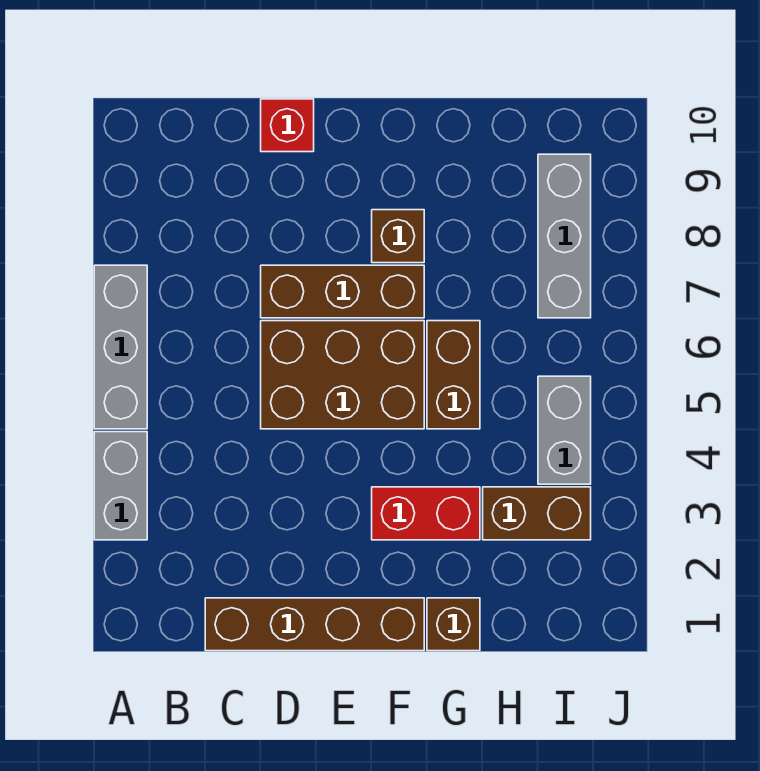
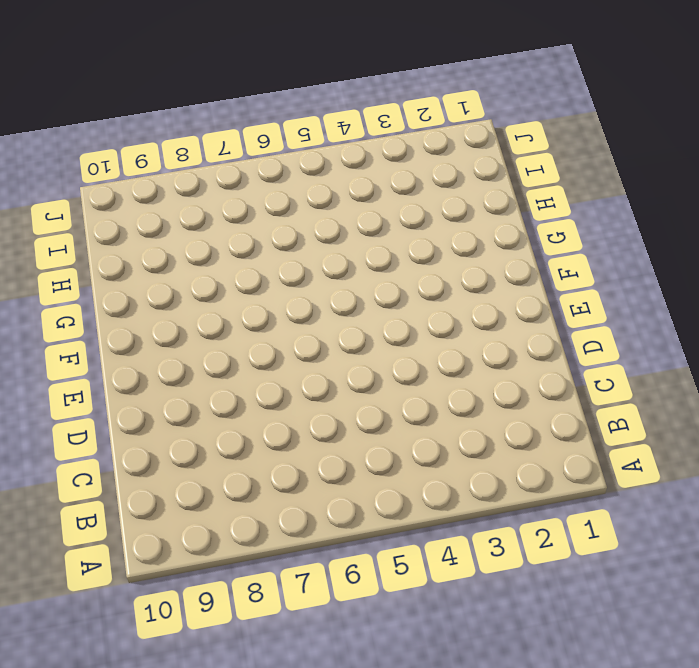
none -> grey 1x2 brick [94,432,147,540]
none -> grey 1x3 brick [94,265,147,429]
none -> brown 1x4 brick [205,598,424,651]

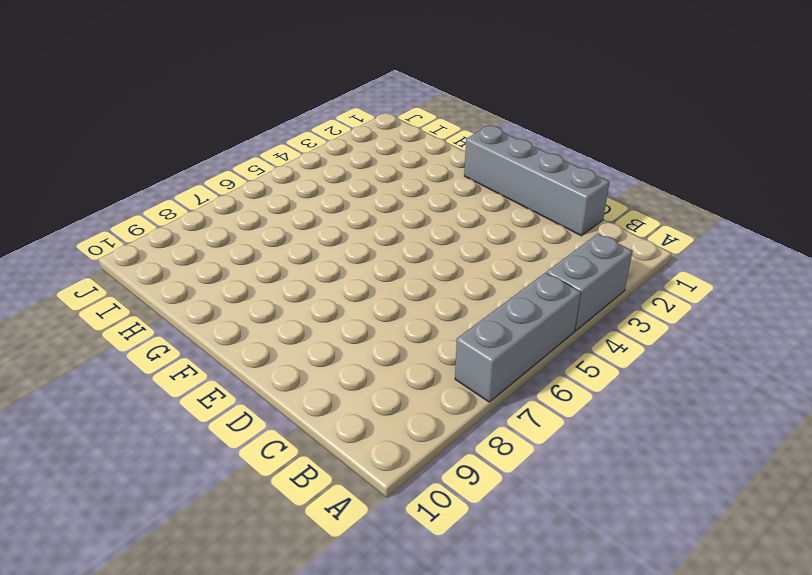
grey 1x4 brick [464,126,610,236] -> brown 1x4 brick [205,598,424,651]
none -> brown 2x3 brick [261,321,424,429]
none -> brown 1x3 brick [261,265,424,318]
none -> red 1x1 brick [261,99,314,152]

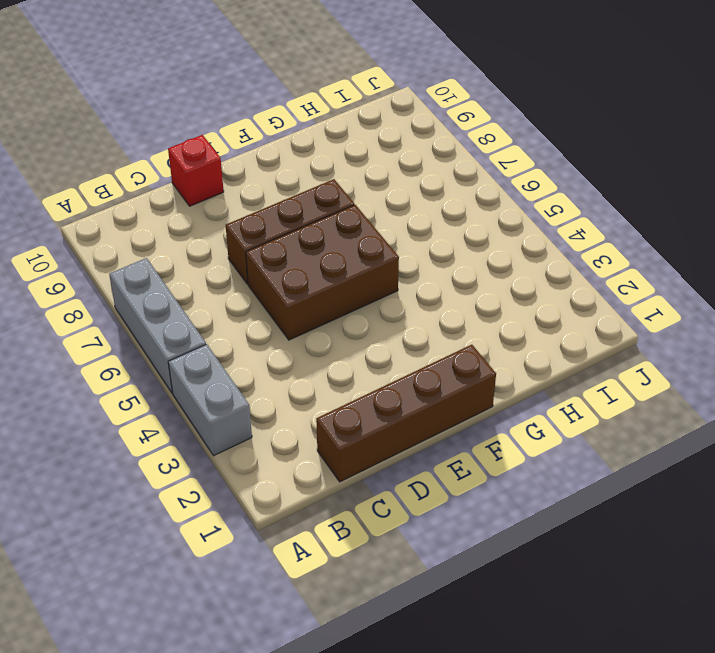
none -> red 1x2 brick [372,487,480,540]
none -> brown 1x1 brick [372,210,424,263]
none -> brown 1x1 brick [427,598,480,651]

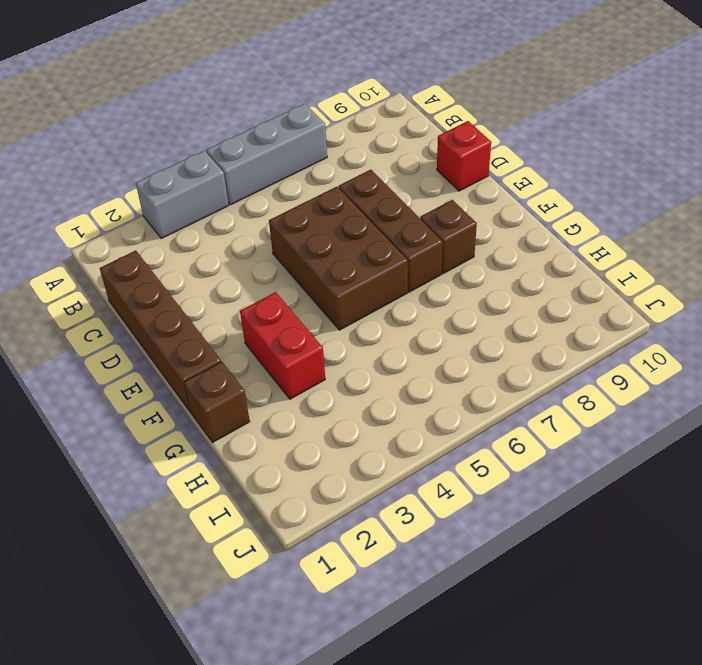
none -> brown 1x2 brick [427,321,480,429]
none -> brown 1x2 brick [483,487,591,540]
none -> grey 1x2 brick [538,376,591,484]

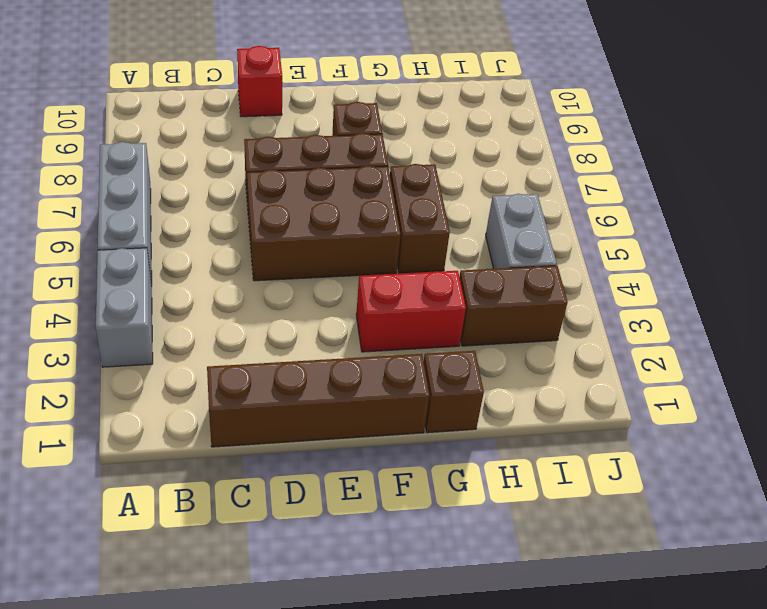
none -> grey 1x3 brick [538,154,591,318]

